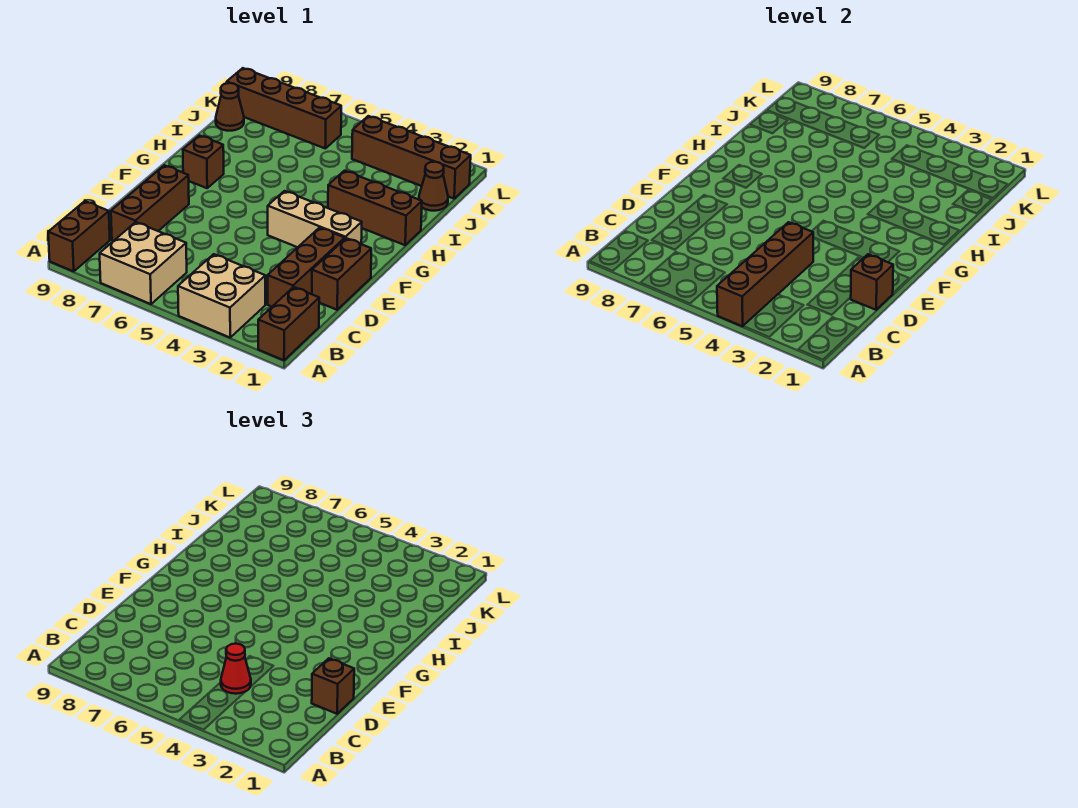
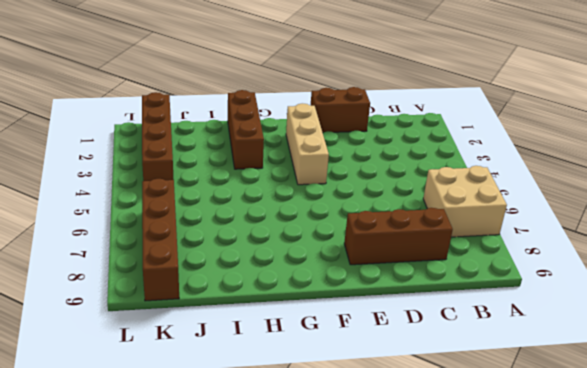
none -> brown 1x2 brick [258,287,319,360]
none -> tan 2x2 brick [178,254,265,337]
none -> brown 1x2 brick [48,201,110,271]

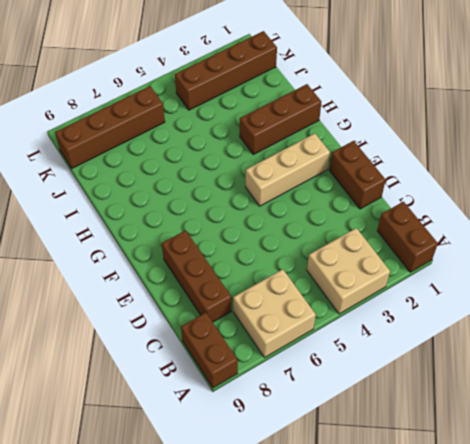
none -> brown 1x3 brick [268,228,345,307]
none -> brown 1x1 brick [183,135,224,188]
none -> brown 1x1 cone [419,162,448,211]

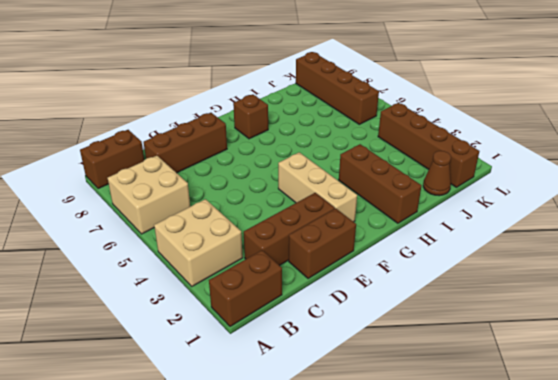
none -> brown 1x1 cone [216,83,244,131]
none -> brown 1x4 brick [717,222,813,326]
none -> brown 1x1 brick [850,254,893,310]

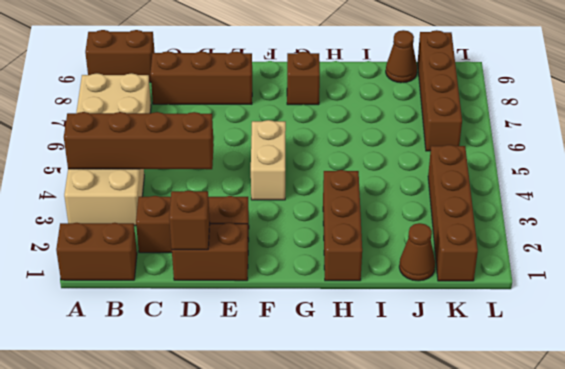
tan 1x2 brick [251,120,286,200] -> tan 1x3 brick [268,191,362,247]
none -> red 1x1 cone [221,644,251,694]
none -> brown 1x1 brick [312,658,354,714]

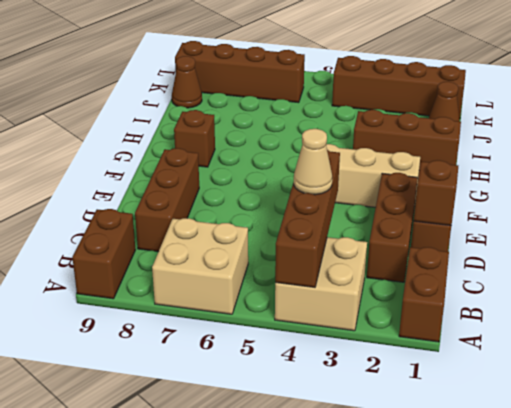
tan 1x1 cone [294,129,332,195] -> red 1x1 cone [221,644,251,694]
none -> brown 1x1 brick [312,658,354,714]

